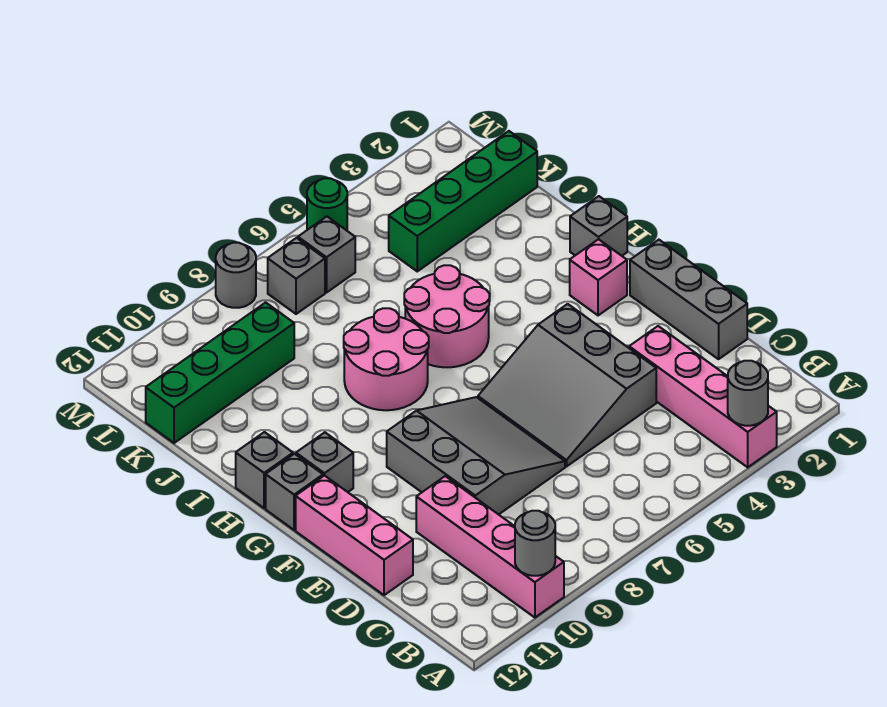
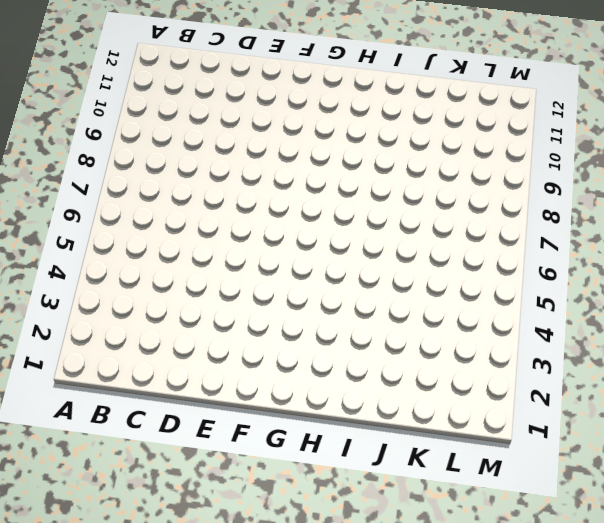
none -> pink 1x4 brick [629,326,777,467]
none -> pink 1x4 brick [416,476,564,617]
none -> grey 1x3 brick [630,240,747,359]

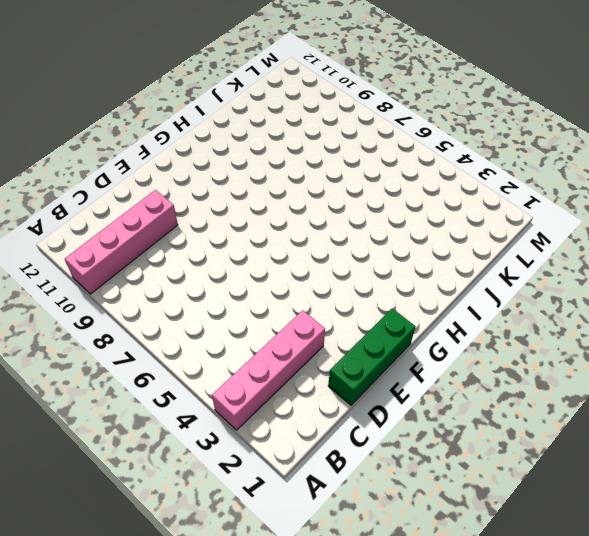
green 1x3 brick [328,308,416,405] -> grey 1x3 brick [630,240,747,359]
none -> grey 3x3 slope [478,304,656,466]
none -> grey 3x3 slope [387,397,565,515]
none -> pink 1x3 brick [296,475,413,595]

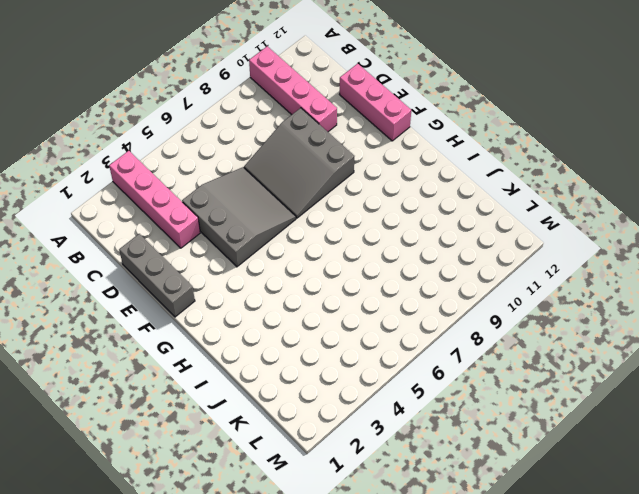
none -> pink 1x1 brick [570,239,627,315]
none -> grey 1x1 brick [296,432,353,492]
none -> grey 1x1 brick [266,454,323,530]

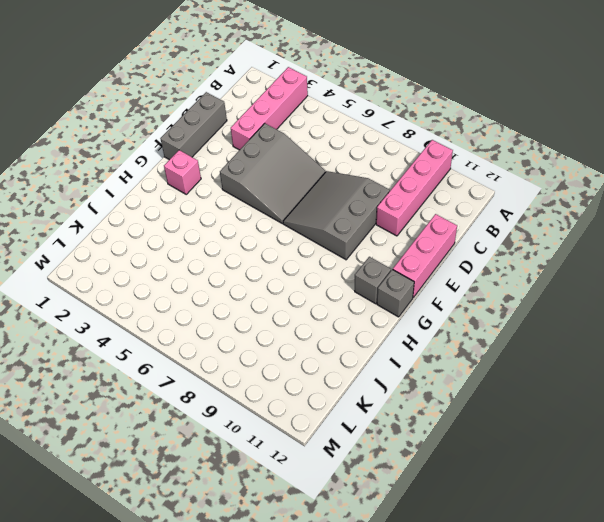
none -> grey 1x1 brick [570,196,627,256]
none -> pink 2x2 round brick [404,265,490,367]
none -> pink 2x2 round brick [344,308,429,410]

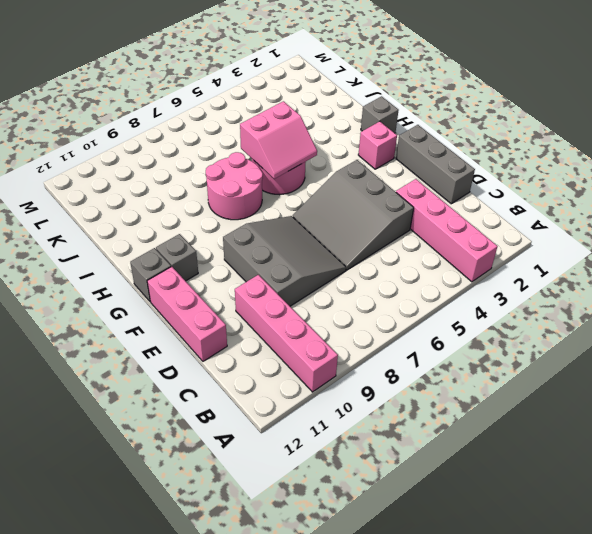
pink 2x2 slope [240,101,317,179] -> none
none -> grey 1x1 brick [236,432,293,508]
none -> green 1x4 brick [389,131,537,271]
none -> green 1x4 brick [146,302,294,443]

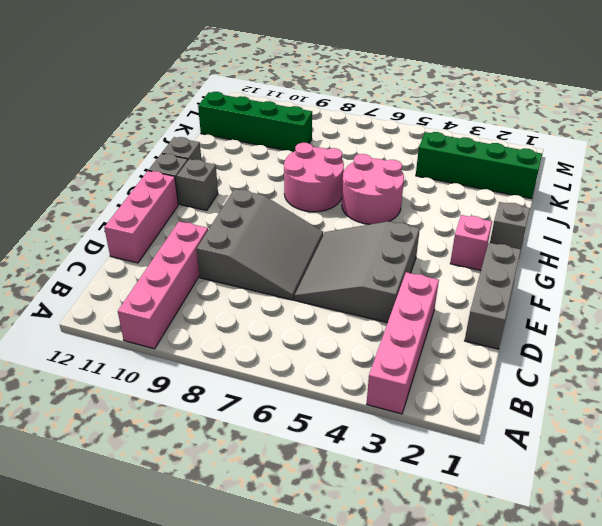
none -> grey 1x1 brick [298,217,355,293]
none -> grey 1x1 brick [268,238,325,314]
none -> green 1x1 round brick [307,178,347,230]

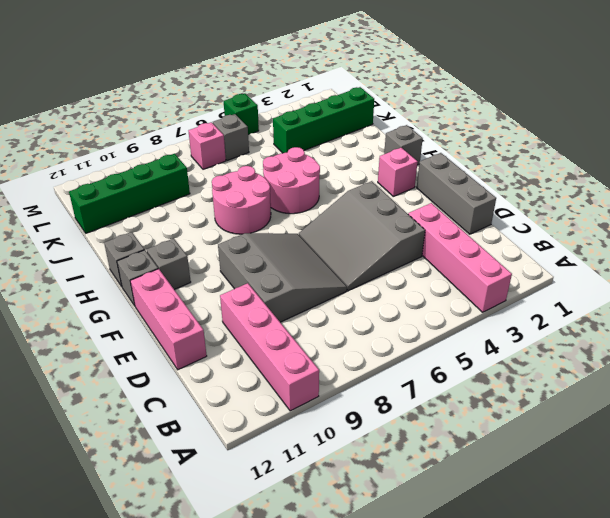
pink 1x1 brick [189,122,226,169] -> grey 1x1 brick [268,238,325,314]
green 1x1 brick [224,94,259,135] -> green 1x1 round brick [307,178,347,230]
none -> grey 1x1 round brick [216,243,256,308]
none -> grey 1x1 round brick [728,361,768,426]
none -> grey 1x1 round brick [515,511,555,576]

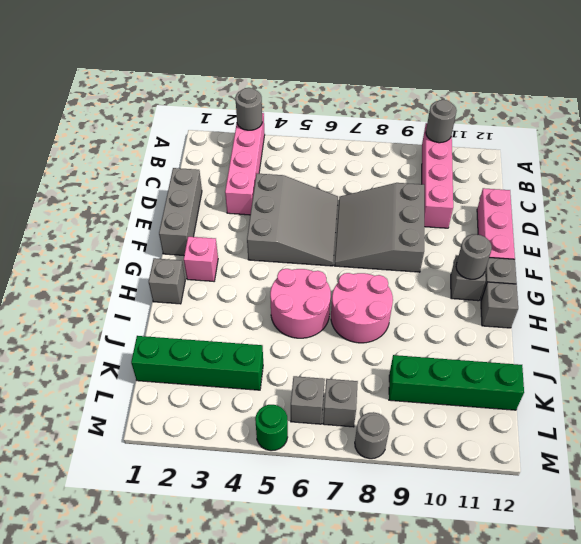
grey 1x1 round brick [456,234,492,279] -> none

